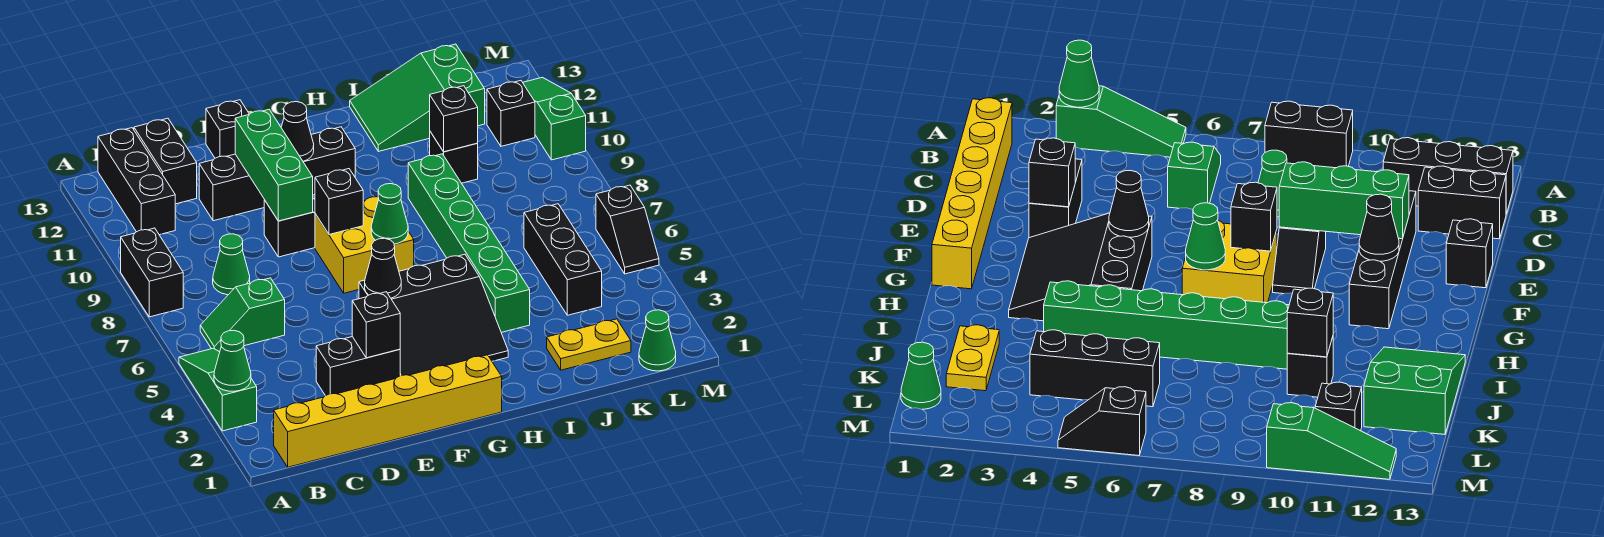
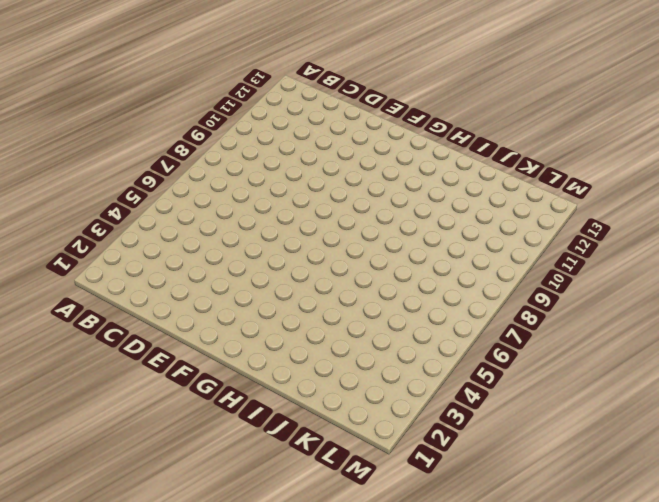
none -> green 1x3 slope [179,348,257,431]
none -> black 1x2 brick [121,228,183,317]
none -> yellow 1x6 brick [274,355,502,467]
none -> green 1x2 slope [200,278,285,352]

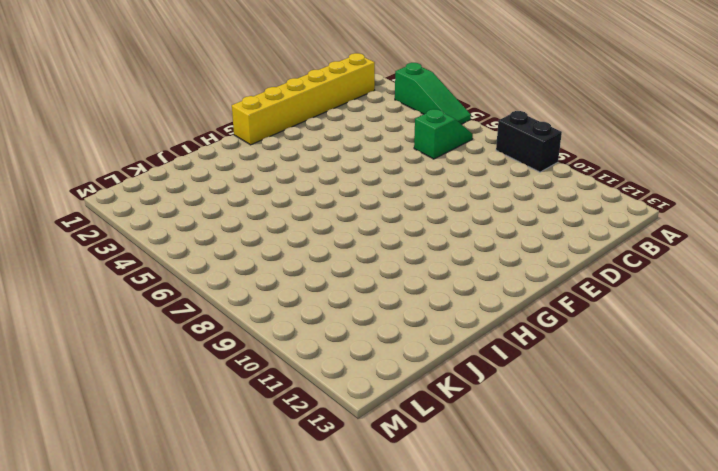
none -> black 1x3 brick [98,128,175,235]
none -> green 1x1 cone [213,234,250,295]
none -> black 1x2 brick [134,118,197,204]
none -> black 1x2 brick [316,337,400,396]

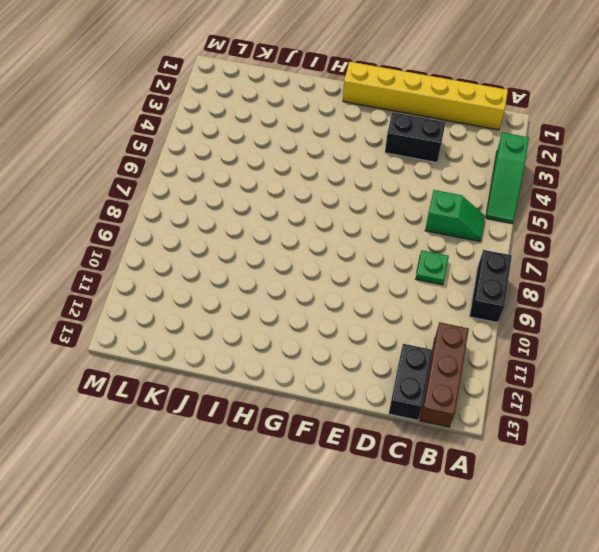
brown 1x3 brick [420,322,469,427] -> black 1x3 brick [98,128,175,235]
green 1x1 plate [416,250,449,285] -> green 1x1 cone [213,234,250,295]
none -> black 1x4 brick [199,127,355,221]
none -> black 1x2 slope [264,199,315,257]
none -> black 1x1 brick [206,100,249,158]
none -> black 3x3 slope [359,254,508,376]

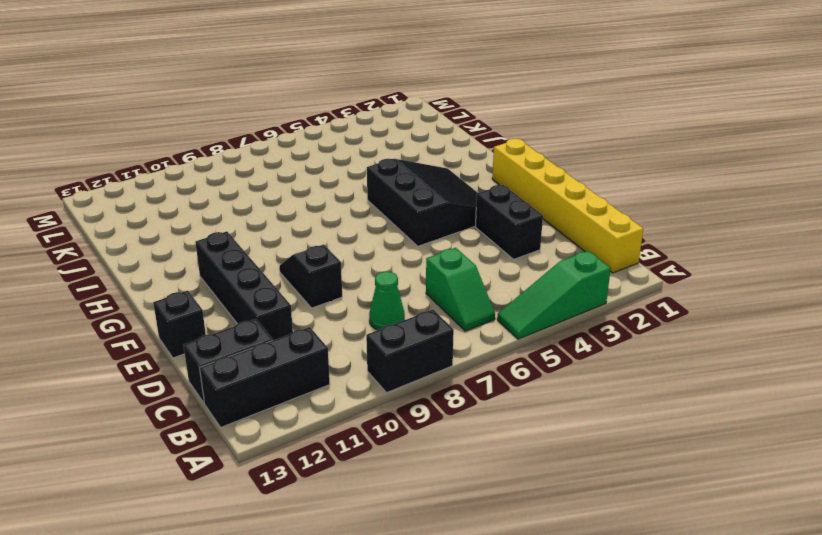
none -> yellow 2x2 brick [315,197,414,293]
none -> green 1x6 brick [408,154,530,332]
none -> green 2x3 slope [350,44,485,151]
none -> yellow 1x2 plate [547,319,631,370]

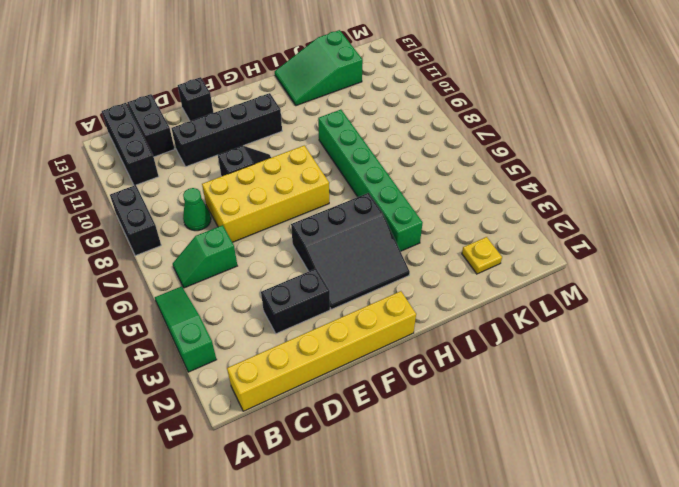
yellow 2x4 brick [202,145,329,242] -> yellow 2x2 brick [315,197,414,293]
yellow 1x1 plate [462,237,502,274] -> yellow 1x2 plate [547,319,631,370]
none -> black 1x1 brick [430,132,478,183]
none -> black 1x3 brick [524,204,602,315]
none -> green 1x1 cone [639,310,676,371]
none -> black 1x1 brick [487,81,535,146]

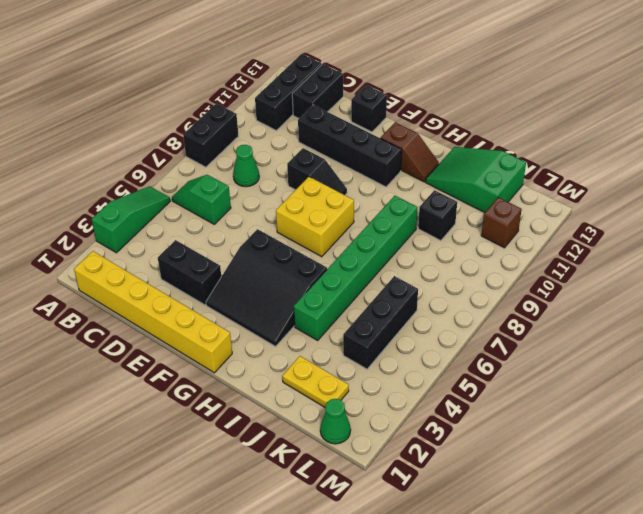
brown 1x2 slope [381,122,439,182] -> none
brown 1x1 brick [481,197,522,248] -> black 1x1 brick [487,81,535,146]
none -> black 1x2 slope [596,185,659,274]
none -> green 1x3 slope [523,77,586,160]
none -> green 1x1 cone [214,330,251,391]
none -> black 1x1 brick [352,292,400,358]

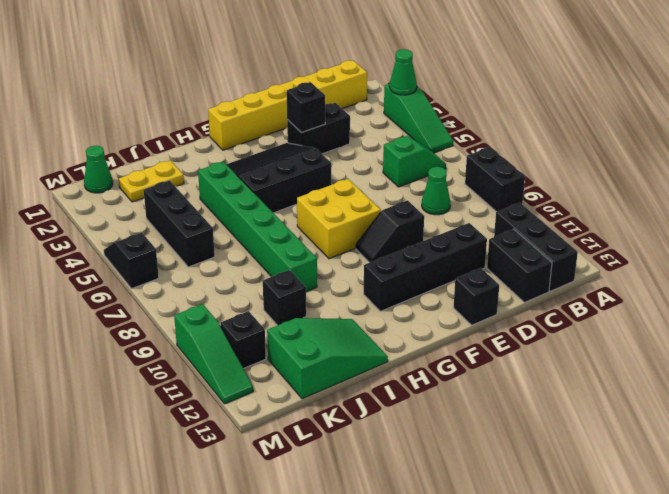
none -> green 1x3 brick [235,110,313,221]
none -> black 1x1 cone [365,238,401,298]
none -> black 1x1 brick [315,169,363,235]
none -> black 1x1 cone [281,102,314,161]

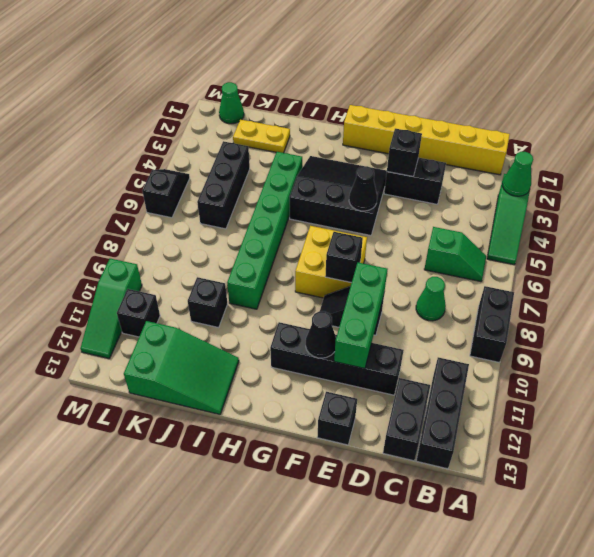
none -> green 1x1 cone [371,184,408,244]
none -> black 1x1 brick [430,86,478,152]

